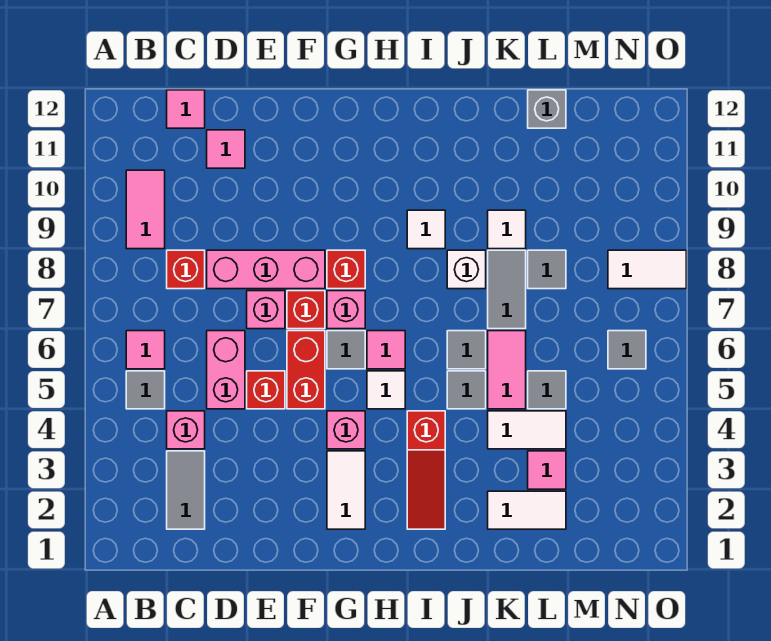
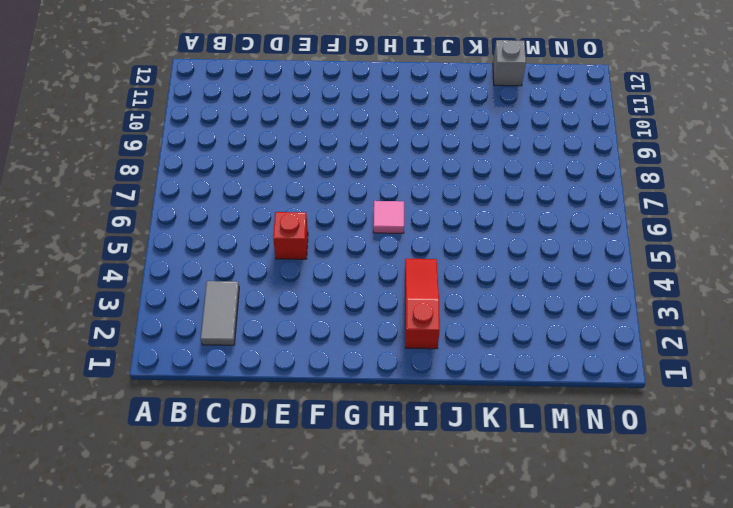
red 1x3 slope [405,259,440,349] -> red 1x3 slope turned to [407,411,445,529]
none -> grey 1x1 tile [126,371,165,409]
none -> pink 1x1 tile [126,331,165,369]
none -> pink 1x2 tile [126,170,165,249]
none -> pink 1x1 brick [167,411,205,449]

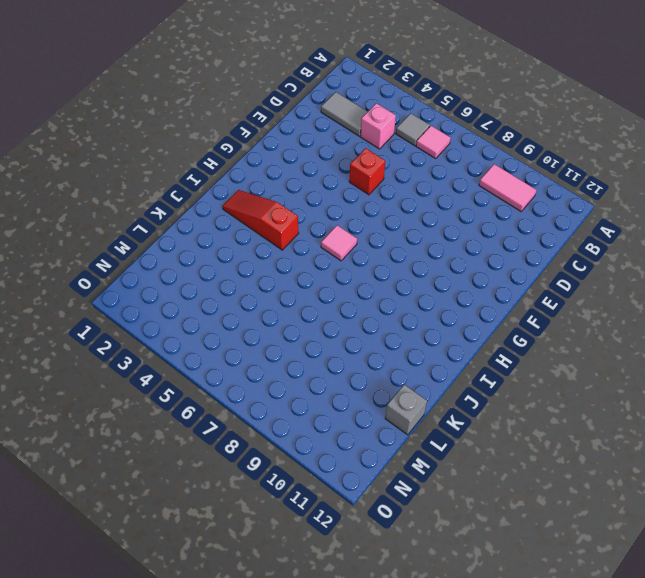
none -> red 1x1 brick [167,250,205,289]
none -> pink 1x1 tile [167,90,205,128]
none -> pink 1x2 brick [207,331,245,409]
none -> pink 1x3 brick [207,250,325,289]

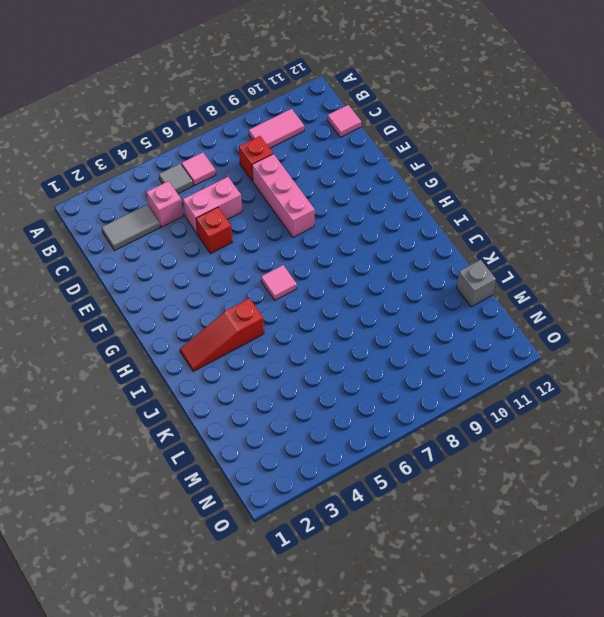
none -> pink 1x1 tile [207,130,245,168]
none -> pink 1x1 brick [247,291,285,329]
none -> red 1x2 brick [287,331,325,409]
none -> red 1x1 brick [287,291,325,329]

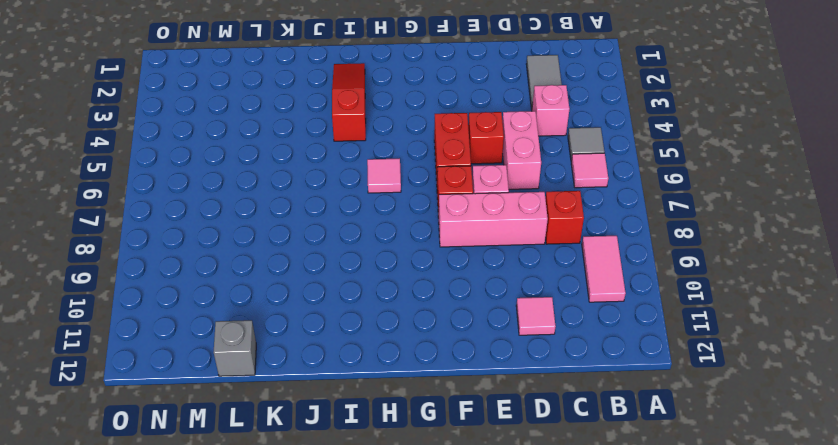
none -> pink 1x1 tile [167,90,205,128]
none -> white 1x2 tile [327,451,365,529]
none -> pink 1x1 brick [327,411,365,449]
none -> grey 1x1 tile [327,331,365,369]

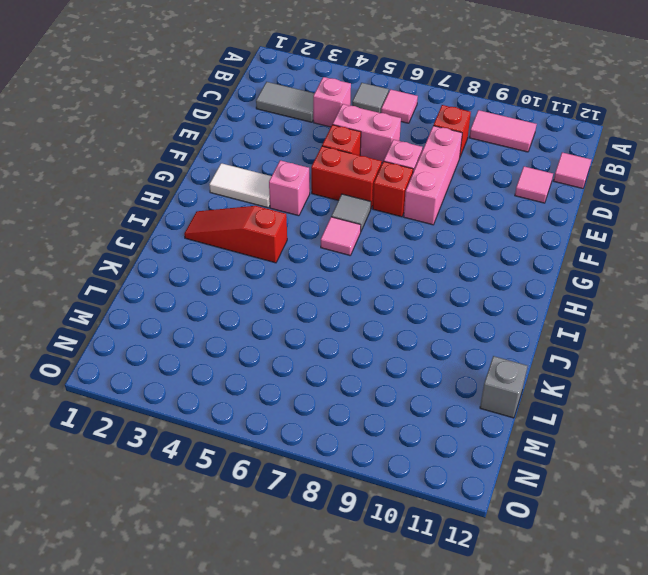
none -> pink 1x1 brick [327,291,365,329]
none -> red 1x1 brick [327,250,365,289]
none -> white 1x1 tile [367,371,405,409]
none -> white 1x1 tile [407,210,445,249]

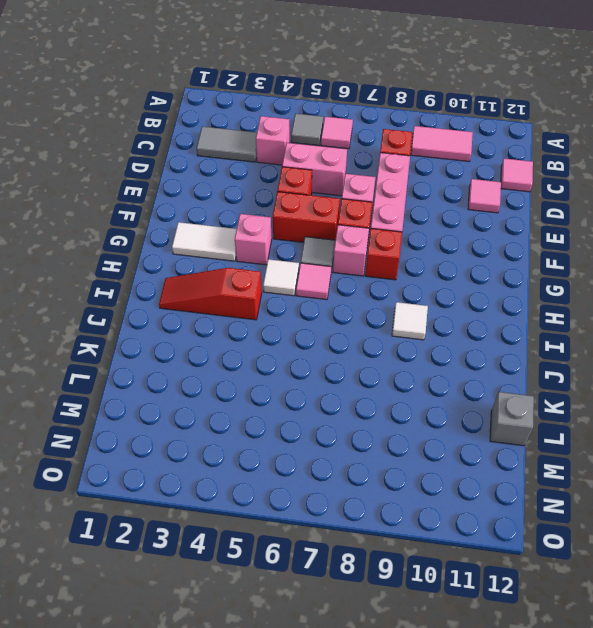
none -> grey 1x1 tile [447,371,486,409]
none -> grey 1x1 tile [447,331,486,369]
none -> white 1x1 brick [447,250,486,289]
none -> white 1x2 tile [488,491,566,529]

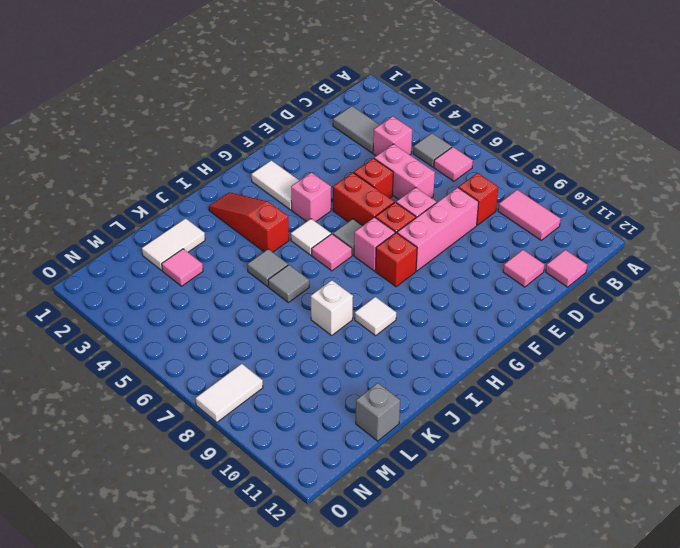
none -> white 1x2 tile [488,411,566,449]
none -> pink 1x2 tile [488,331,526,409]
none -> grey 1x2 tile [488,250,526,329]
none -> white 1x1 tile [488,210,526,249]

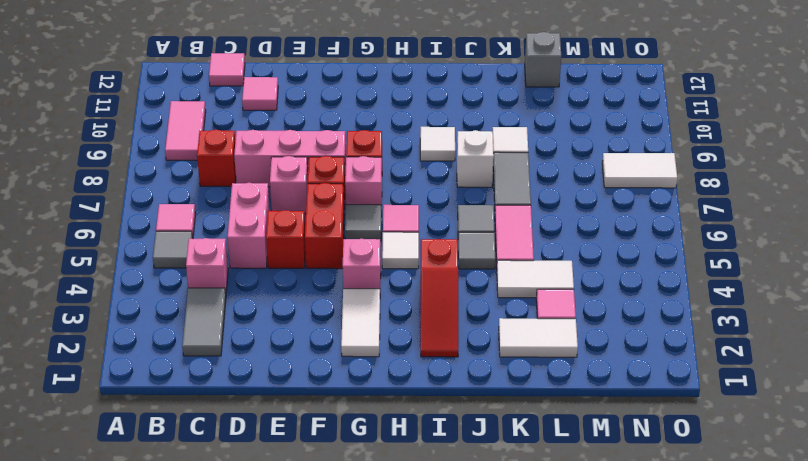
none -> grey 1x1 tile [528,371,566,409]
none -> grey 1x1 tile [528,250,566,289]
none -> grey 1x1 tile [608,331,646,369]

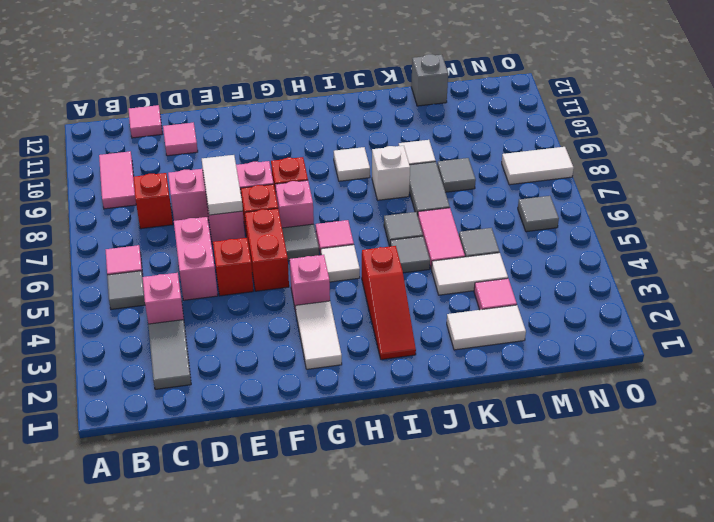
white 1x2 tile [202,155,243,215] -> none

